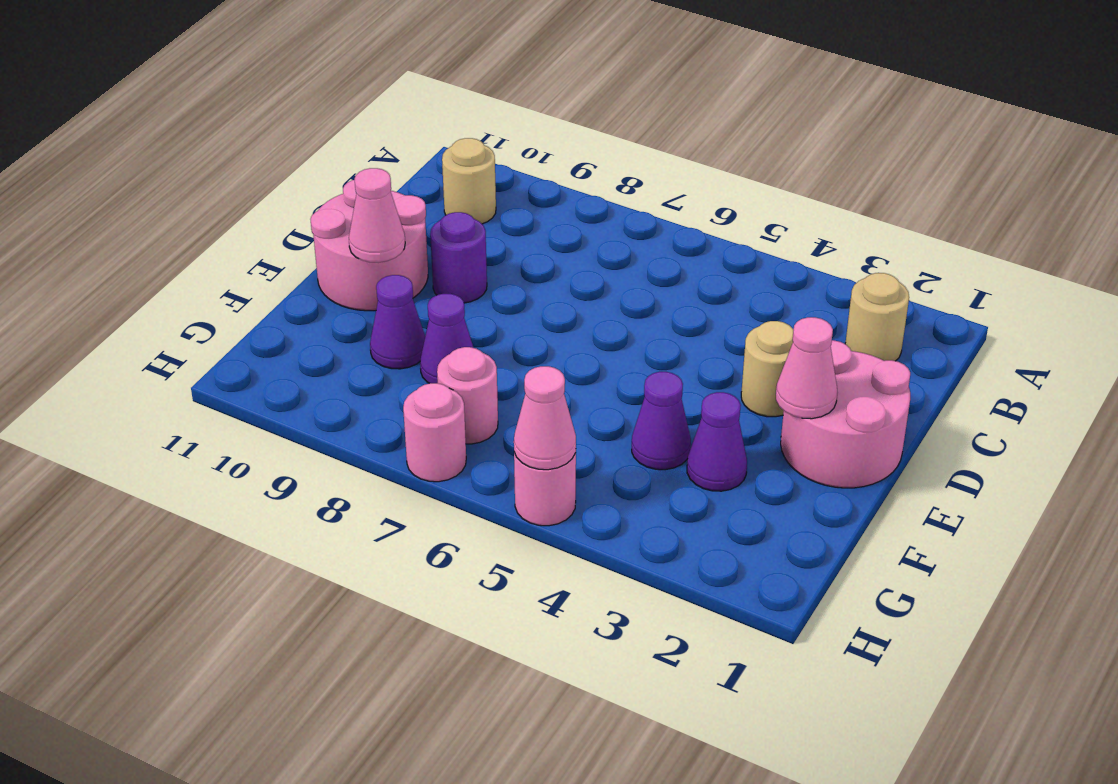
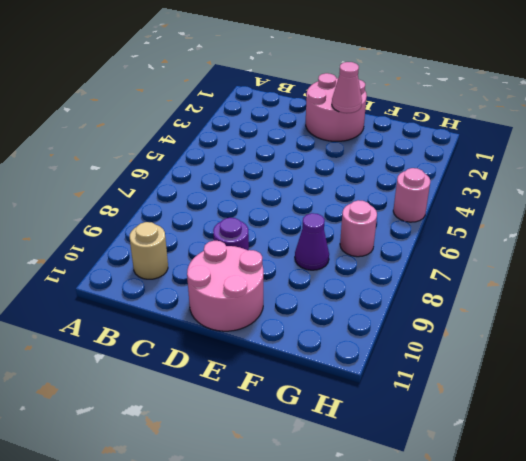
none -> tan 1x1 round brick [845,273,909,361]
none -> tan 1x1 round brick [741,321,794,417]
none -> purple 1x1 cone [687,392,747,491]

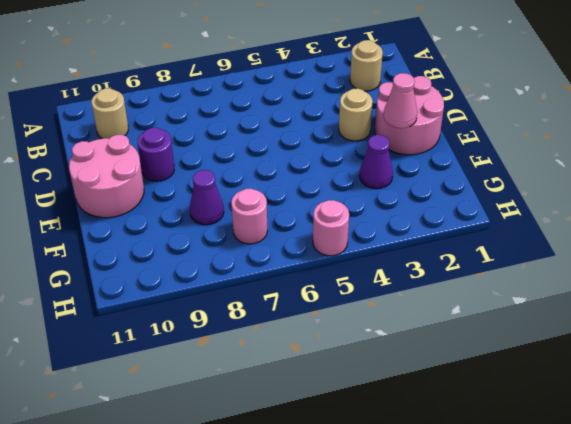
none -> purple 1x1 cone [632,372,691,470]
none -> purple 1x1 cone [370,275,425,369]
none -> pink 1x1 round brick [403,383,466,482]

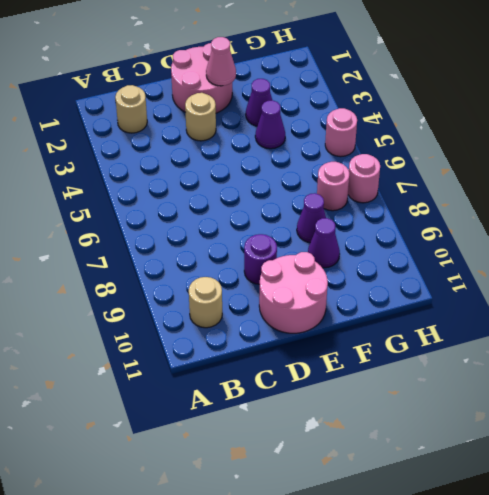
none -> pink 1x1 cone [349,168,405,263]
none -> pink 1x1 cone [514,366,576,470]

